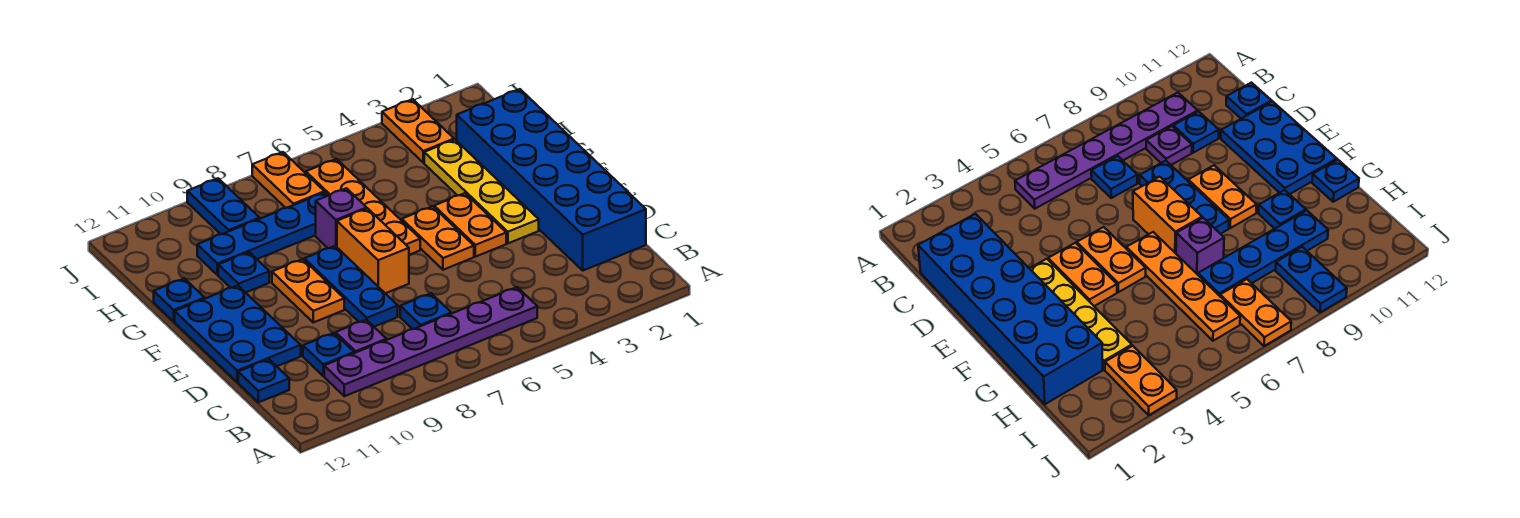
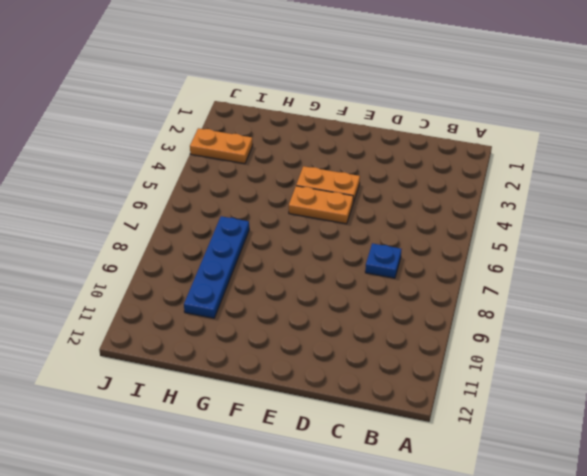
none -> purple 1x6 plate [324,287,537,396]
none -> blue 2x6 brick [456,89,646,270]
none -> purple 1x1 plate [336,320,387,353]

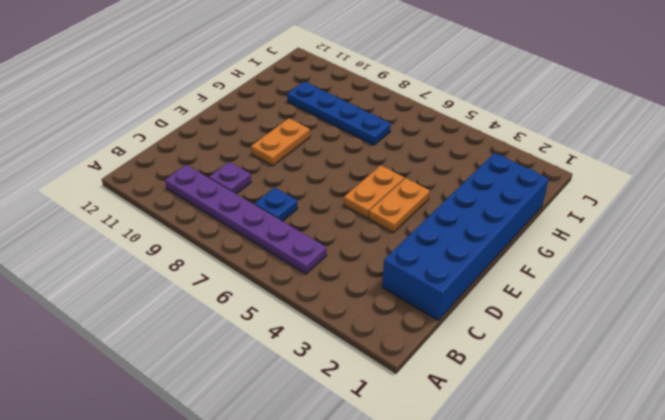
none -> blue 1x1 plate [303,333,354,376]
none -> blue 1x1 plate [238,359,289,402]
none -> blue 1x3 plate [304,246,398,327]

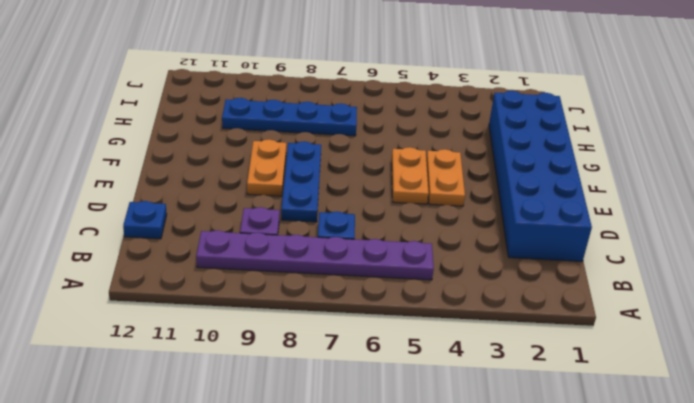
none -> blue 1x1 plate [303,333,354,376]
none -> blue 2x3 plate [175,286,301,382]
none -> yellow 1x4 plate [424,140,539,243]

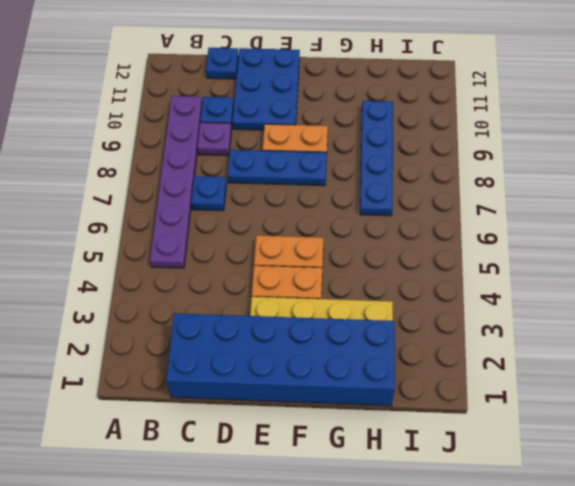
blue 2x3 plate [232,48,300,130] -> blue 2x3 plate turned to [175,286,301,382]
none -> orange 1x2 brick [337,208,409,293]
none -> orange 1x4 plate [306,159,420,255]
none -> purple 1x1 brick [316,188,367,248]

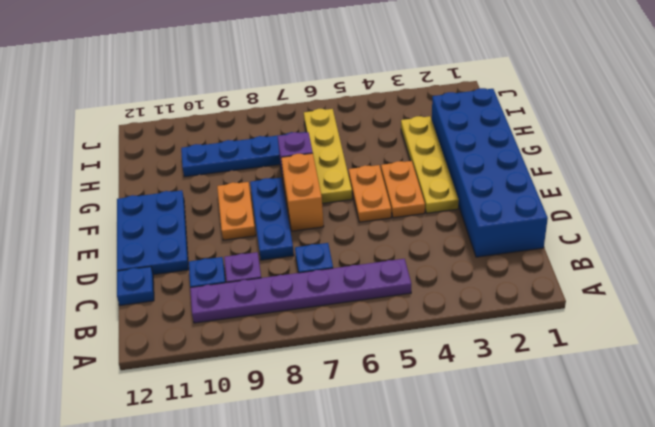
yellow 1x4 plate [304,109,352,203] -> orange 1x4 plate [306,159,420,255]
none -> blue 1x1 plate [218,252,269,292]
none -> blue 1x1 plate [154,278,205,322]
none -> orange 1x2 plate [382,99,454,163]

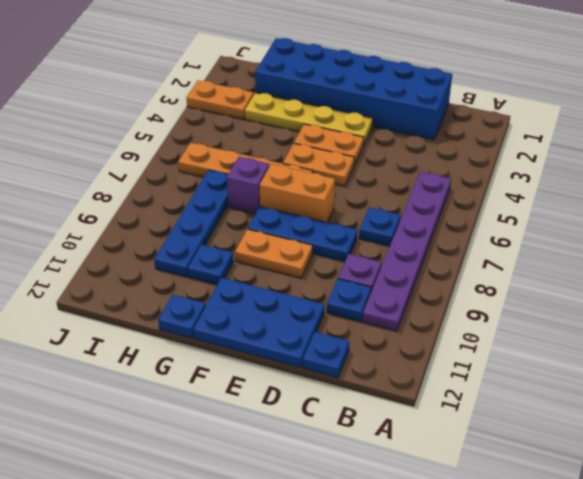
none -> orange 1x2 plate [252,152,324,208]
none -> blue 1x2 plate [187,178,260,234]

